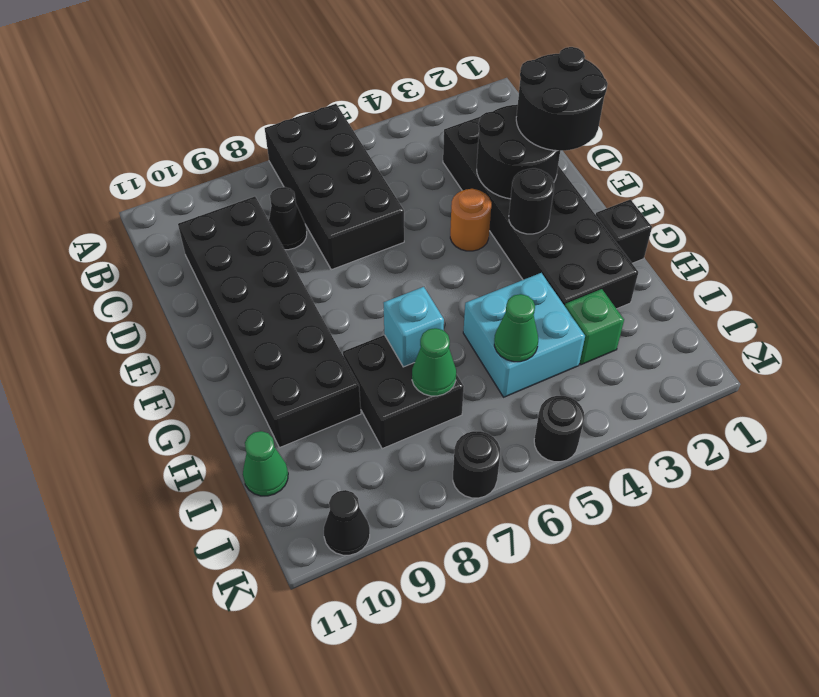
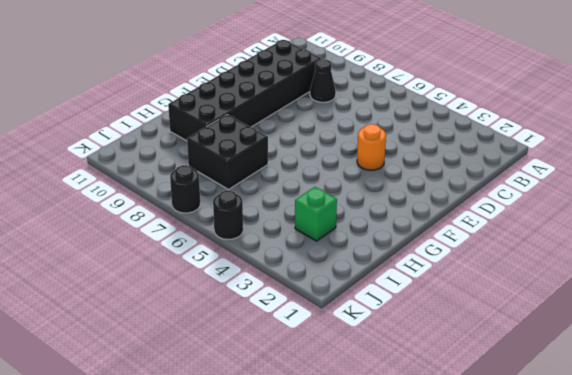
none -> black 2x4 brick [265,104,404,270]
none -> black 2x6 brick [443,116,638,309]
none -> black 1x1 brick [596,199,652,263]

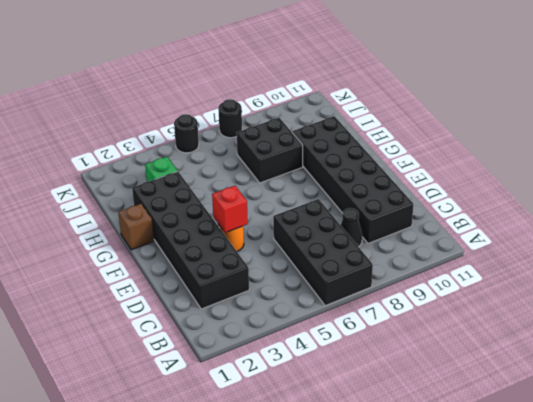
red 1x1 brick [212,186,248,233] -> none
brown 1x1 brick [118,204,154,250] -> black 1x1 brick [596,199,652,263]
none -> cyan 2x2 brick [463,273,585,397]
none -> green 1x1 cone [243,431,288,496]
none -> black 1x1 cone [324,490,370,555]

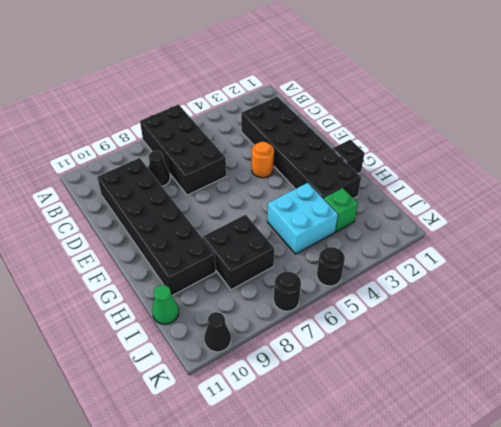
none -> black 2x2 round brick [477,105,560,199]
none -> black 1x1 round brick [509,168,554,234]
none -> cyan 1x1 brick [384,287,444,367]

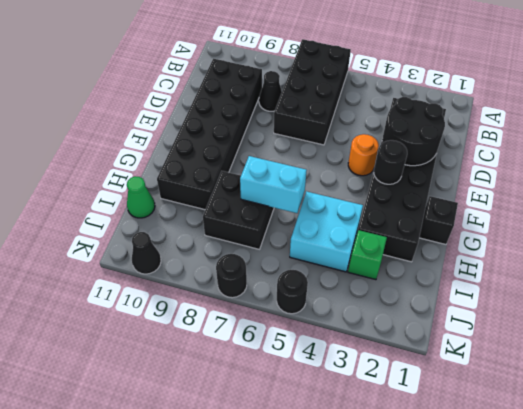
cyan 1x2 brick [240,156,307,213] -> cyan 1x1 brick [384,287,444,367]
none -> green 1x1 cone [494,294,538,362]
none -> green 1x1 cone [412,328,456,396]
none -> black 2x2 round brick [516,47,608,151]

